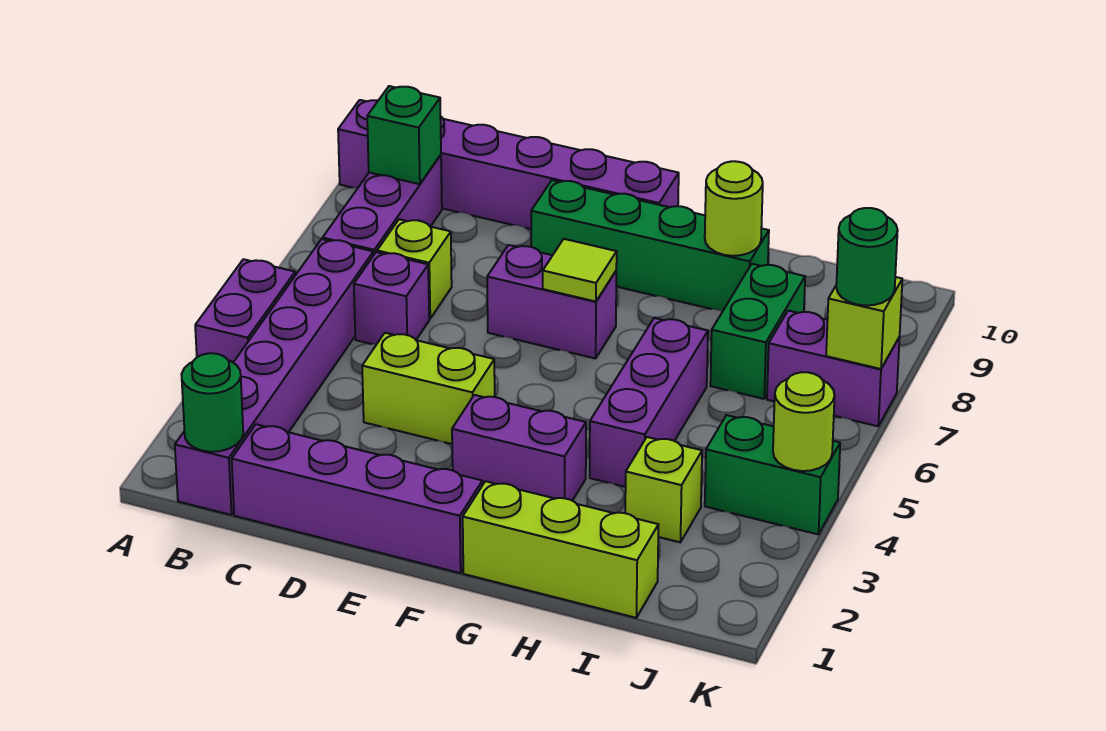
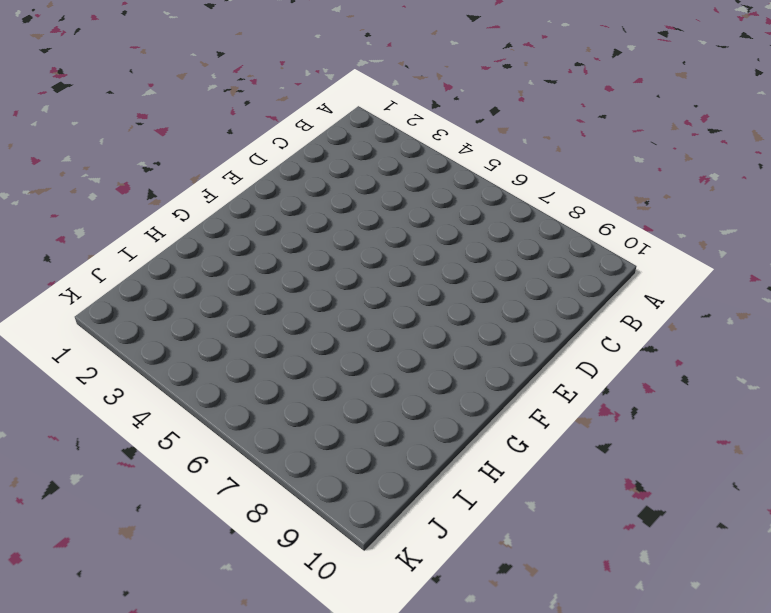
none -> purple 1x2 brick [195,259,295,362]
none -> purple 1x6 brick [338,100,679,229]
none -> purple 1x6 brick [175,239,373,515]

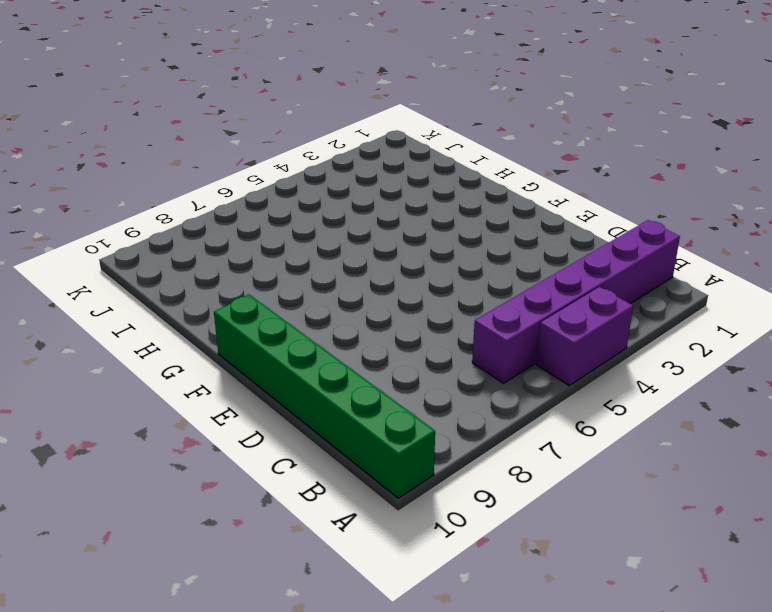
green 1x6 brick [214,295,435,498] -> purple 1x6 brick [338,100,679,229]
none -> purple 1x3 brick [323,155,442,255]
none -> purple 1x4 brick [232,424,482,573]
none -> purple 1x1 brick [354,252,429,345]

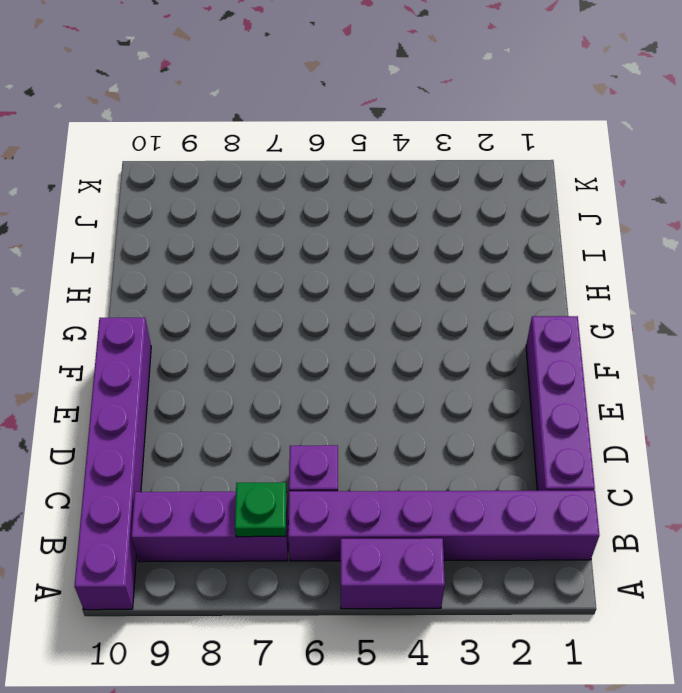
green 1x1 plate [235,482,287,537] -> none
none -> lime 1x1 brick [377,219,452,319]
none -> lime 1x2 brick [362,333,495,444]
none -> purple 1x2 brick [487,245,616,359]

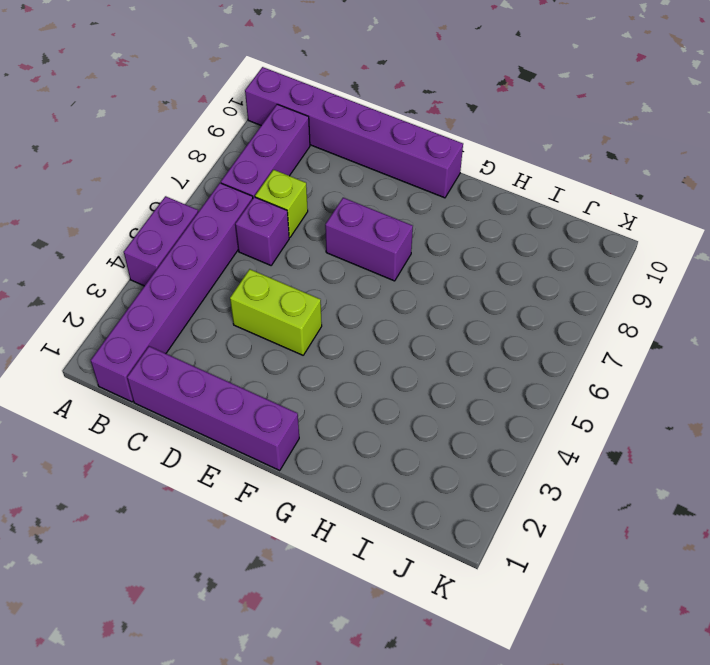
none -> green 1x4 brick [531,180,769,311]
none -> purple 1x2 brick [452,395,586,501]
none -> lime 1x3 brick [463,481,658,618]

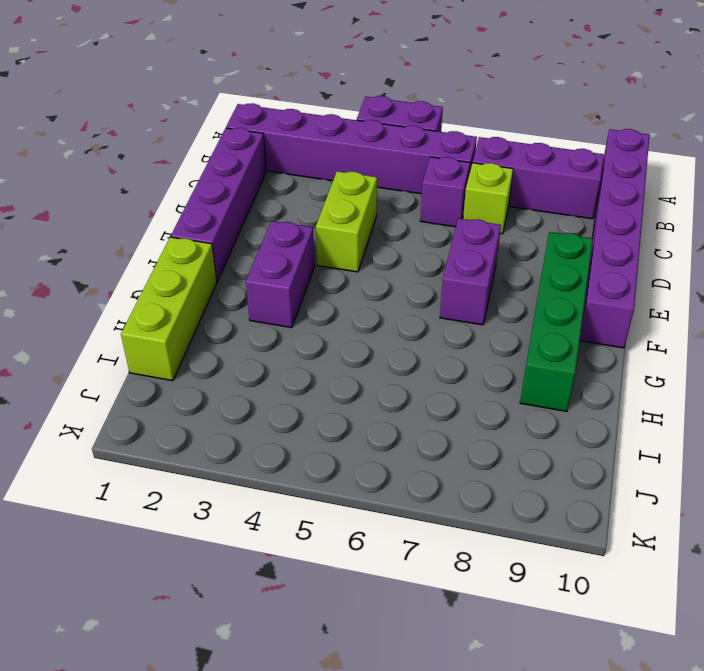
none -> purple 1x3 brick [590,318,708,487]
none -> lime 1x1 brick [625,437,702,542]
none -> green 1x2 brick [710,264,805,399]

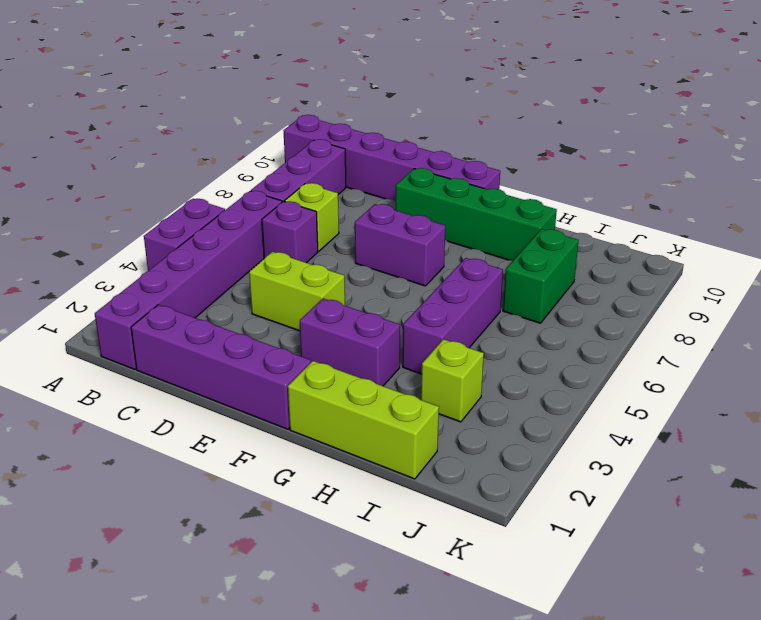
none -> green 1x2 brick [705,415,840,534]
none -> purple 1x2 brick [767,311,900,426]
none -> green 1x1 round brick [181,353,243,452]

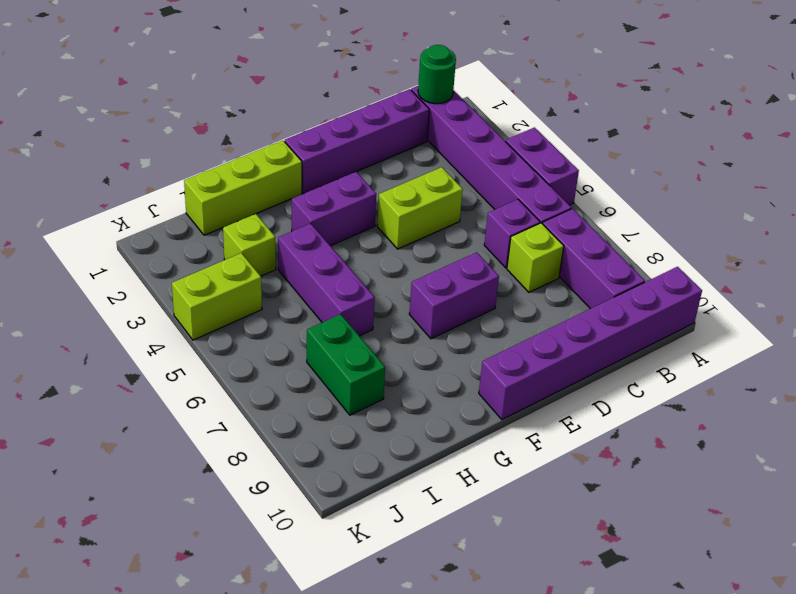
lime 1x2 brick [172,253,262,340] -> green 1x2 brick [705,415,840,534]
none -> green 1x4 brick [531,180,769,311]
none -> purple 1x2 brick [767,311,900,426]
none -> green 1x1 brick [367,86,441,184]

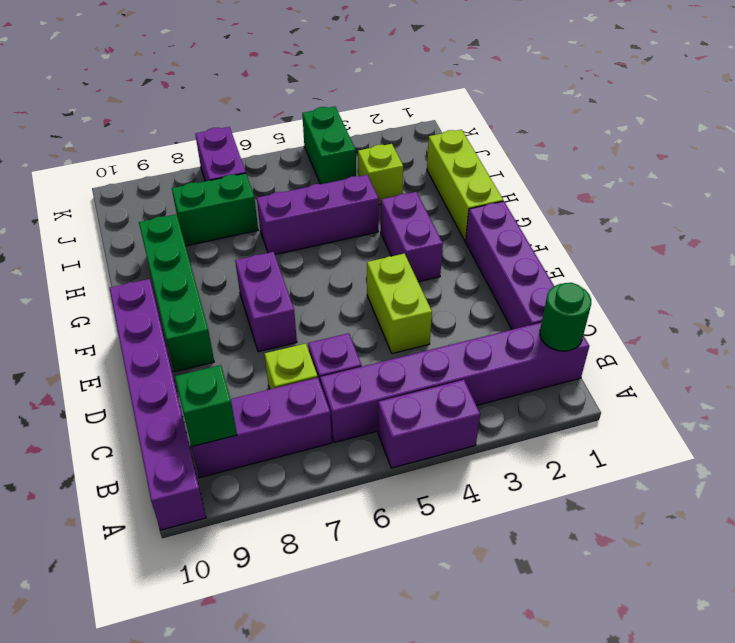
none -> lime 1x1 tile [543,239,617,302]
none -> lime 1x1 round brick [705,161,763,256]
none -> lime 1x1 round brick [773,372,835,471]

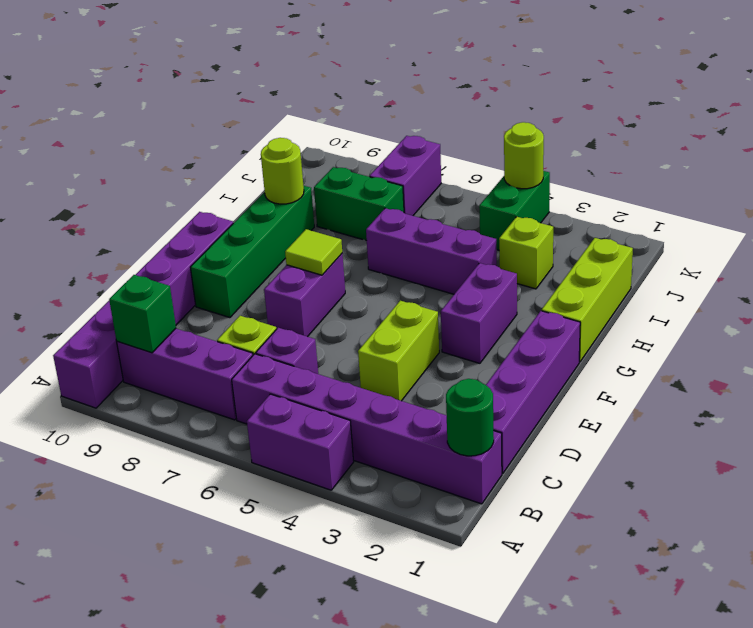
none -> lime 1x1 brick [826,277,902,369]
none -> green 1x1 round brick [836,208,898,306]

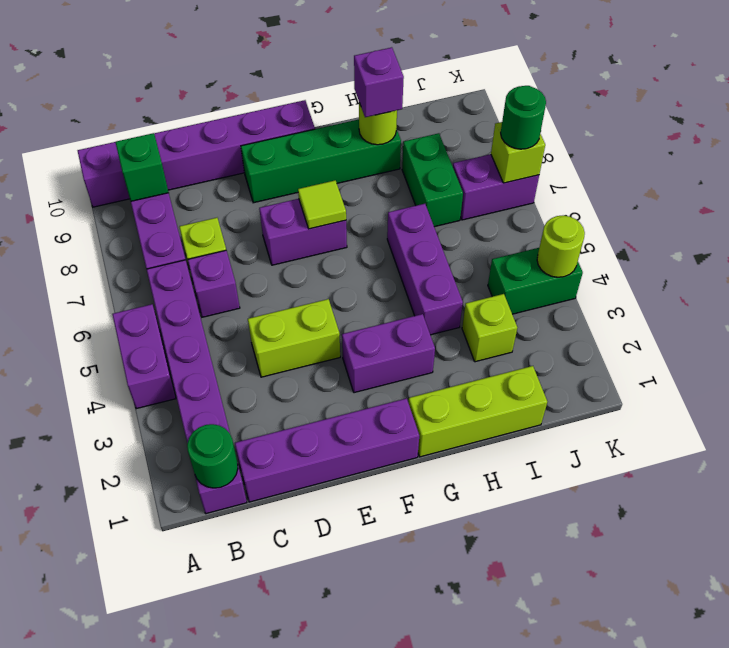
purple 1x1 brick [354,47,404,117] -> none

